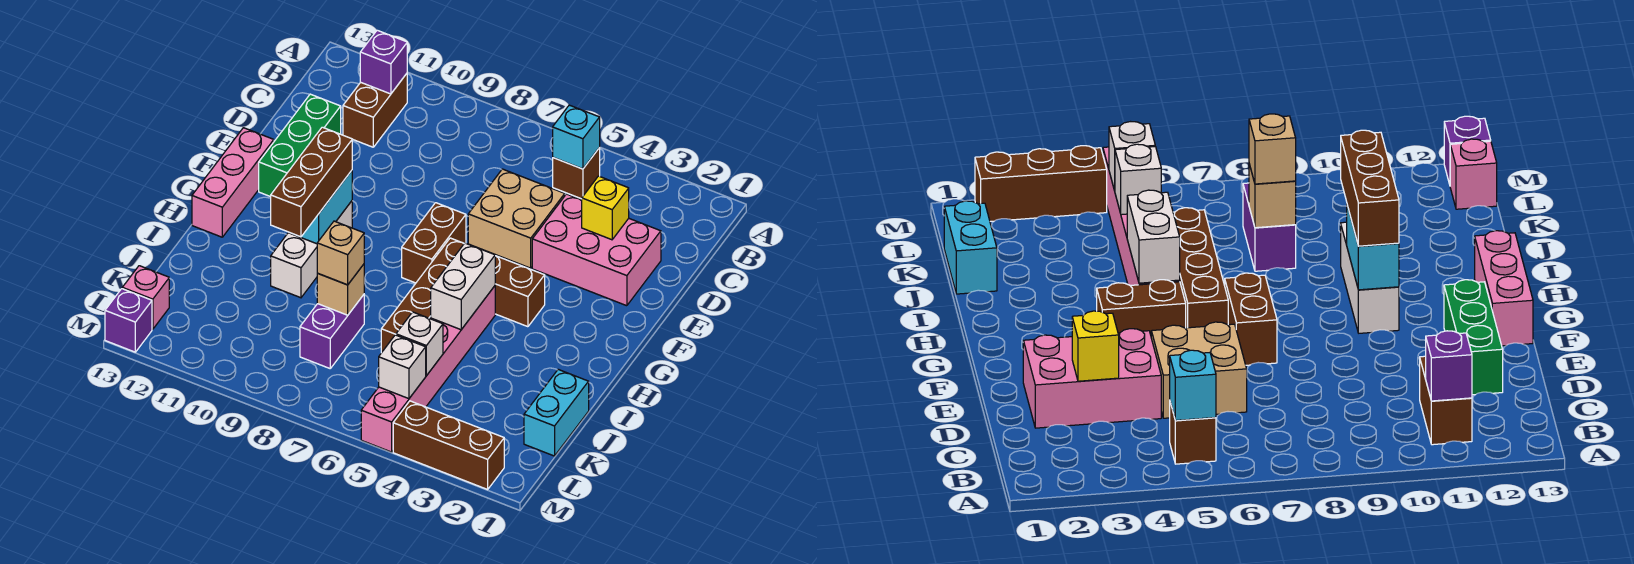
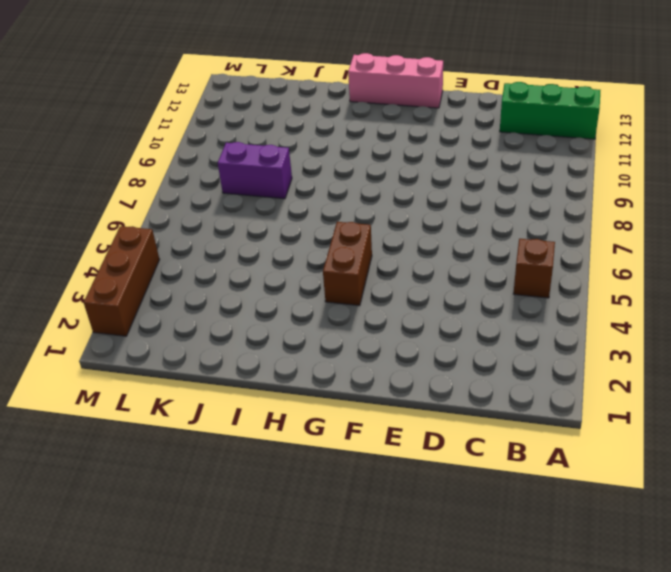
green 1x3 brick [500,82,600,139] -> green 1x3 brick moved to [259,94,341,197]
none -> brown 1x2 brick [343,74,407,147]
none -> pink 2x3 brick [532,194,661,306]
none -> tan 2x2 brick [468,169,565,268]

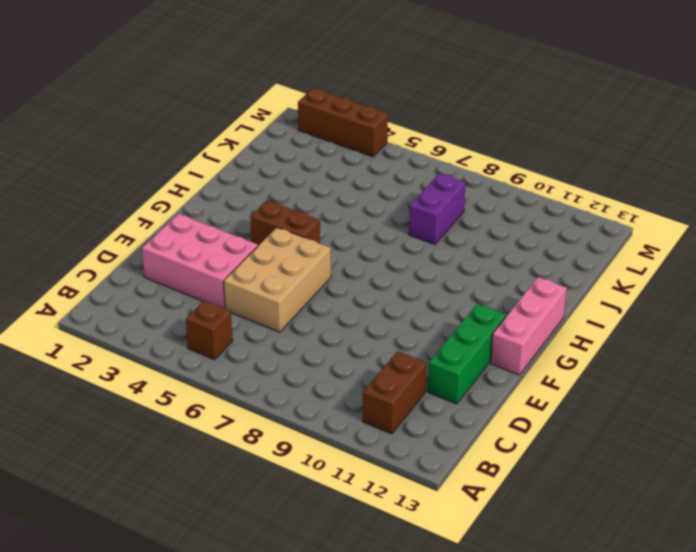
tan 2x3 brick [224,227,331,332] -> tan 2x2 brick [468,169,565,268]
none -> brown 1x2 brick [402,203,466,283]
none -> brown 1x4 brick [381,238,464,353]
none -> white 1x3 brick [271,201,352,298]

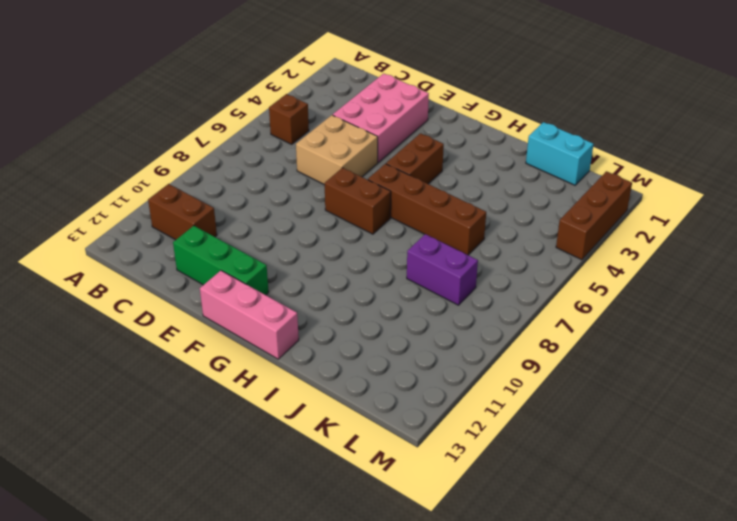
none -> white 1x3 brick [271,201,352,298]
none -> pink 1x6 brick [361,286,495,452]
none -> pink 1x1 brick [122,266,169,329]

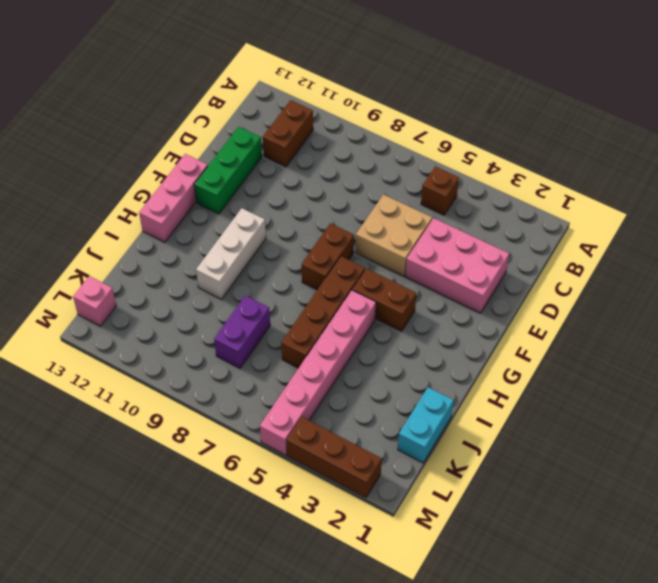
none -> purple 1x1 brick [105,289,152,352]
none -> cyan 1x1 brick [553,105,600,169]
none -> purple 1x1 brick [360,30,407,94]

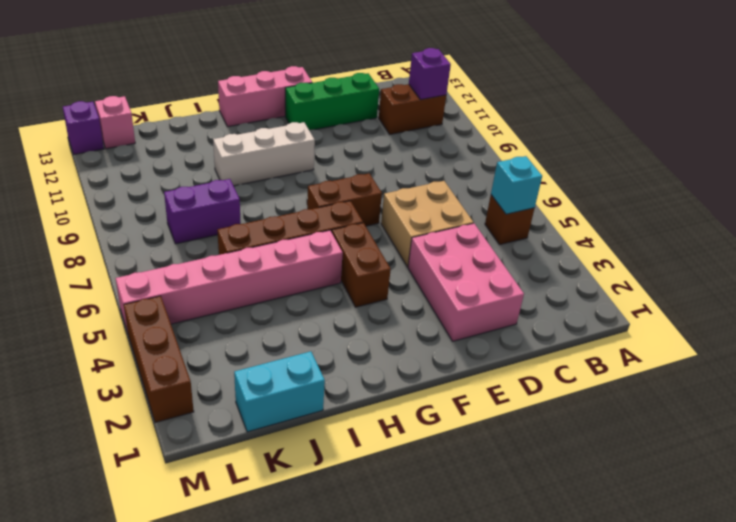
none -> yellow 1x1 brick [582,176,629,240]
none -> cyan 1x2 brick [288,171,352,244]
none -> white 1x2 brick [431,243,495,330]

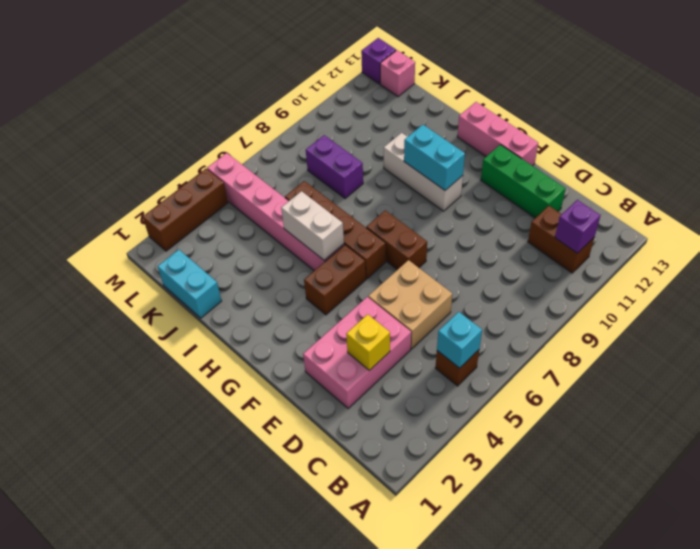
none -> tan 1x1 brick [317,264,364,315]
none -> white 1x1 brick [396,312,443,376]
none -> white 1x1 brick [379,335,426,399]

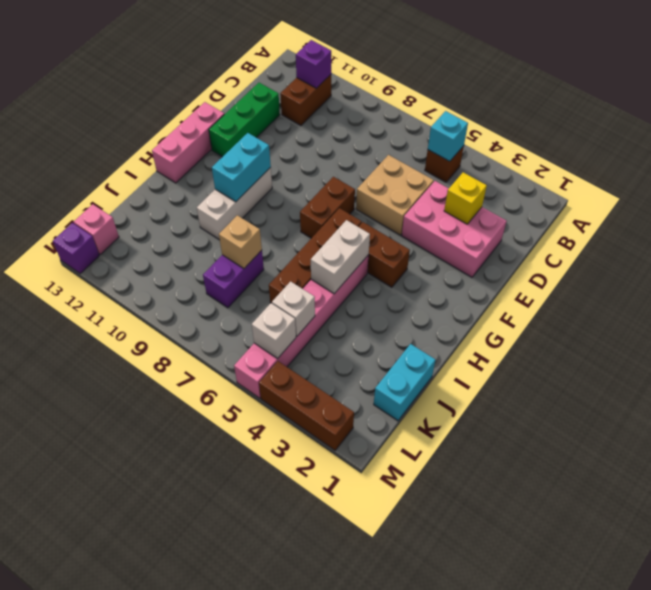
none -> brown 1x3 brick [271,127,352,237]
none -> tan 1x1 brick [317,221,364,285]

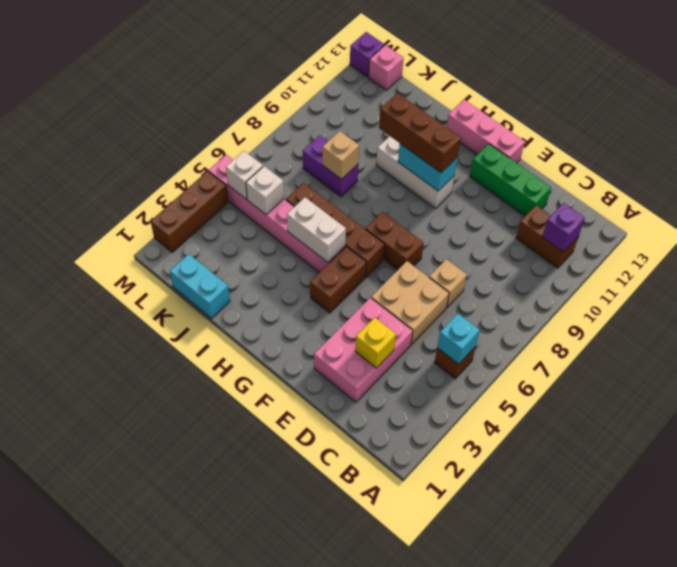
tan 1x1 brick [429,259,467,307] -> tan 1x1 brick moved to [317,221,364,285]

